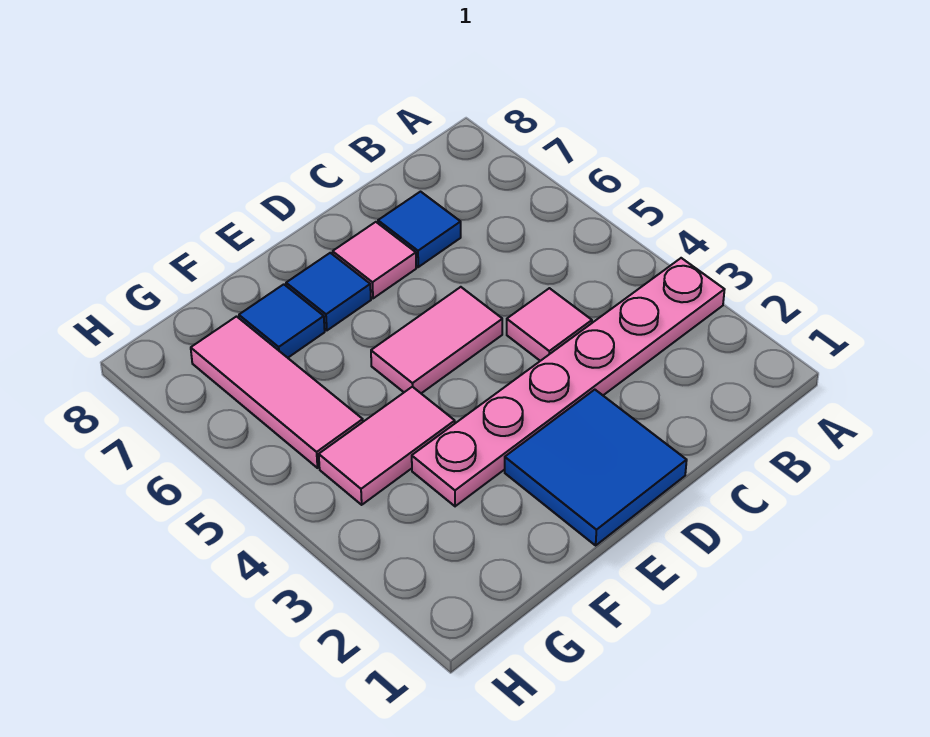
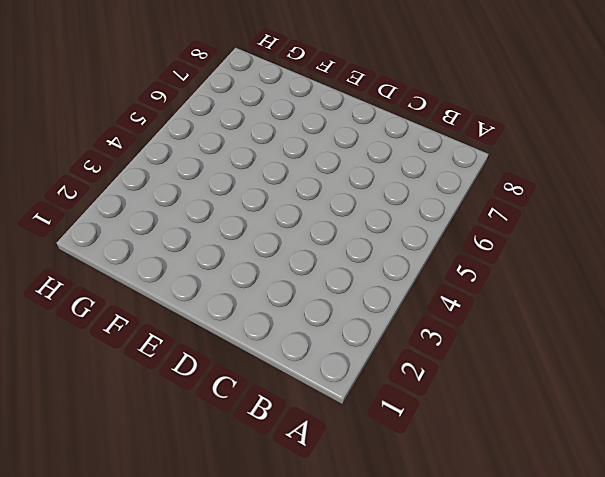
none -> pink 1x6 plate [412,258,725,506]
none -> pink 1x1 tile [507,288,592,361]

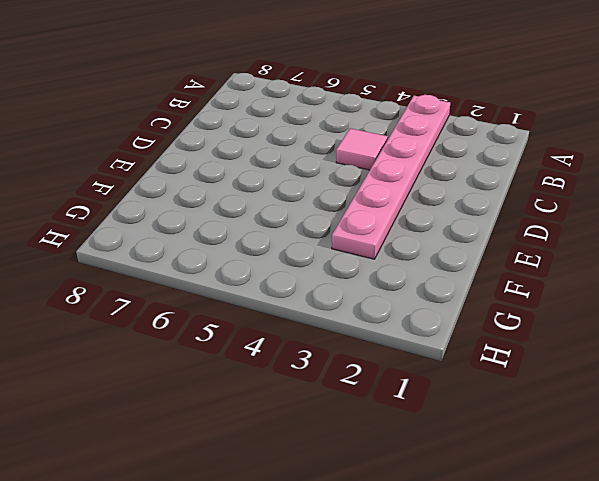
none -> blue 1x1 tile [378,192,461,267]
none -> blue 2x2 tile [505,390,687,545]

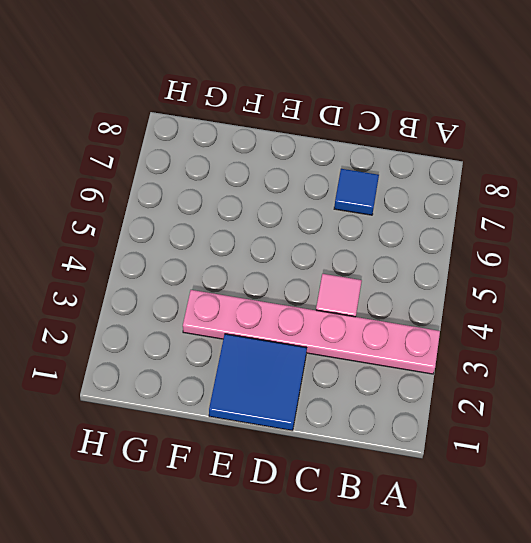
none -> pink 1x2 tile [371,287,502,393]
none -> pink 1x1 tile [333,222,416,298]

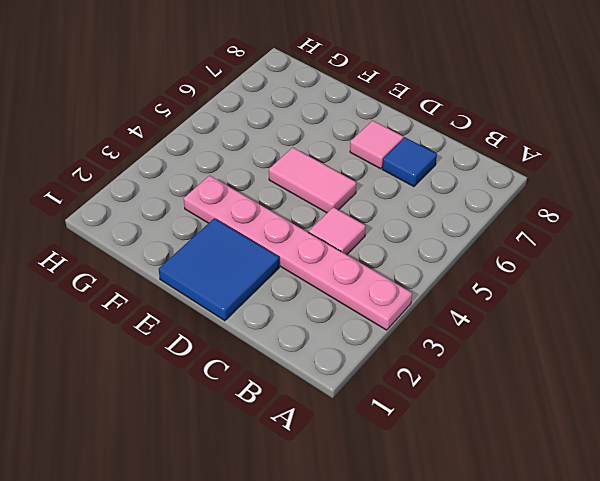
none -> blue 1x1 tile [286,253,371,330]
none -> pink 1x2 tile [319,387,455,505]

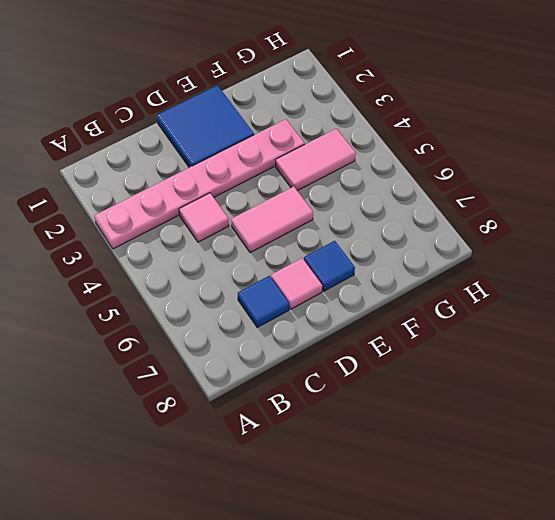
none -> blue 1x1 tile [239,284,325,358]
none -> pink 1x3 tile [191,317,363,468]

